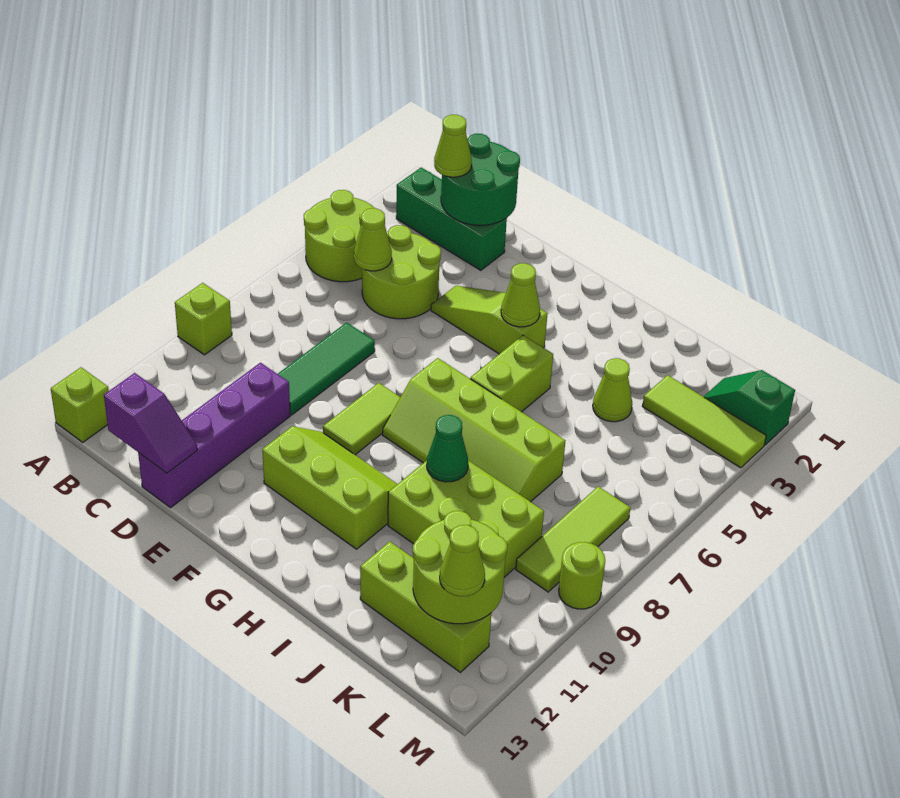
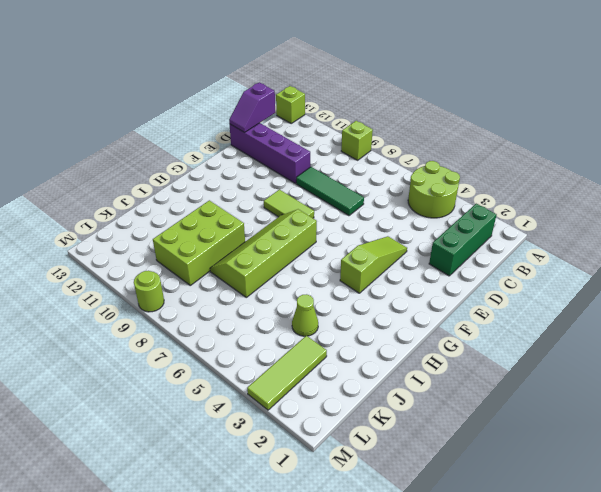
none -> lime 2x2 round brick [362,225,441,319]
none -> lime 2x3 slope [262,426,397,549]
none -> lime 1x2 brick [471,335,553,412]

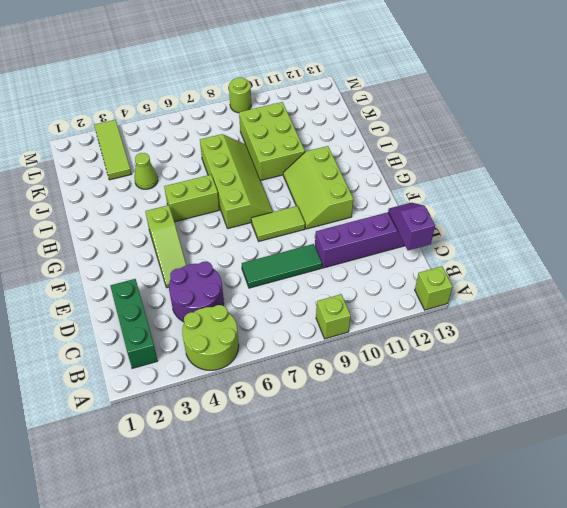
purple 2x2 round brick [169,262,224,322] -> lime 2x2 round brick [362,225,441,319]
none -> lime 1x3 brick [360,542,491,672]
none -> green 1x2 slope [703,370,795,445]
none -> lime 1x3 tile [516,486,630,592]

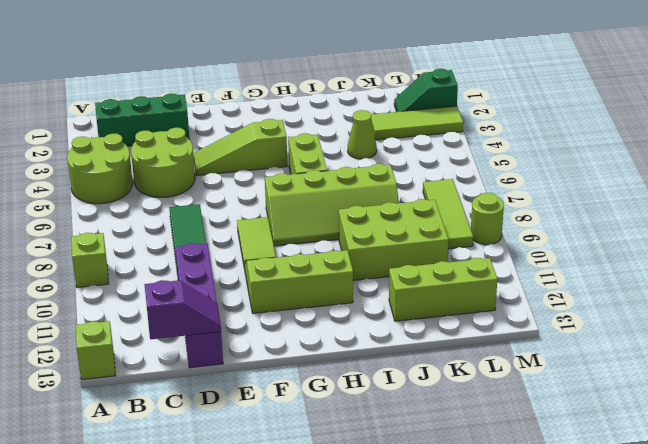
none -> green 2x2 round brick [441,134,520,225]
none -> lime 1x1 cone [354,208,392,271]
none -> lime 1x1 cone [501,263,540,327]

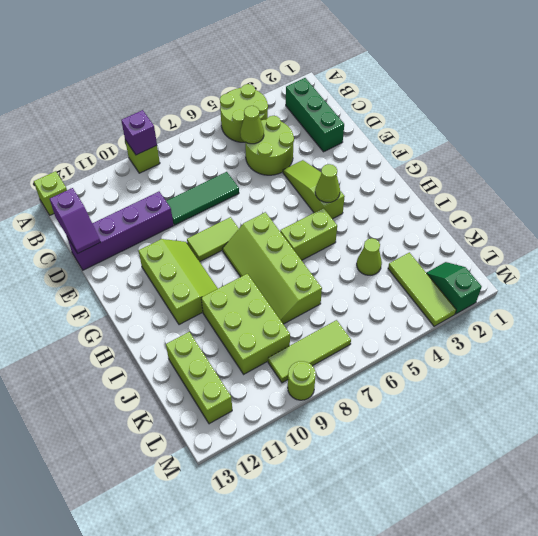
purple 1x1 brick [121,110,157,155] -> none
none -> green 2x2 round brick [441,134,520,225]
none -> green 1x1 cone [427,415,468,482]
none -> lime 2x2 round brick [413,511,507,624]

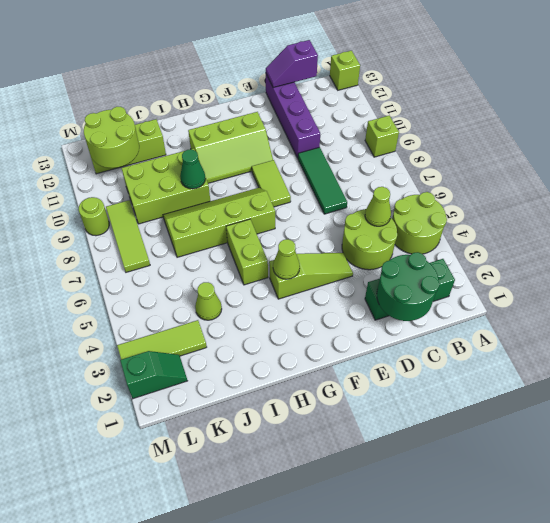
none -> lime 1x1 cone [434,115,472,177]
none -> lime 1x1 cone [440,525,485,596]

